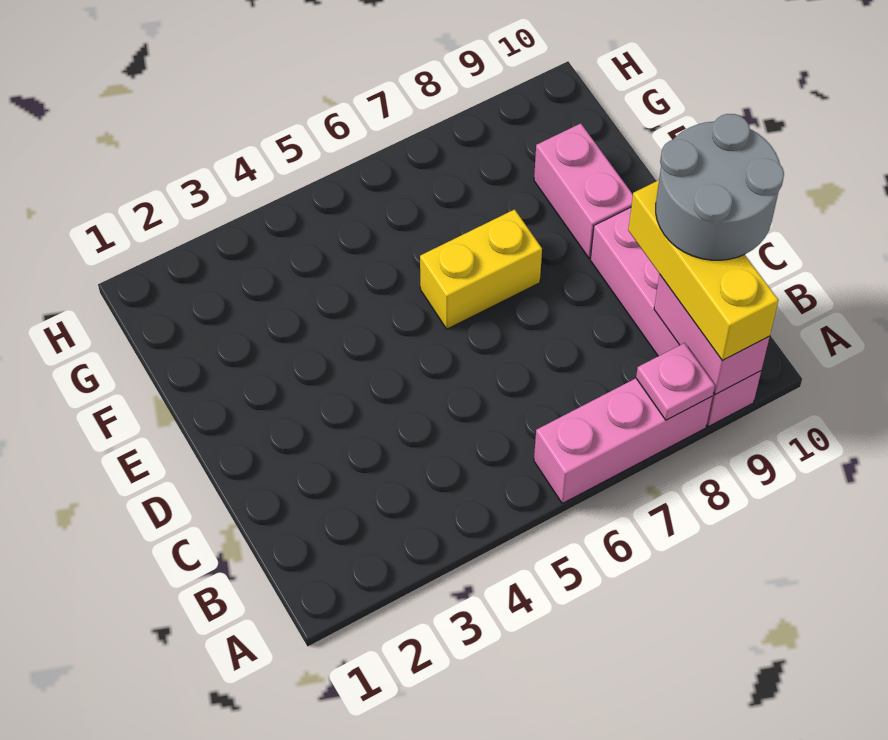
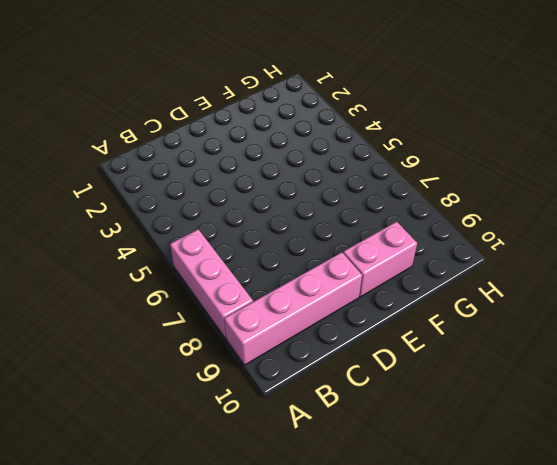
none -> yellow 1x2 brick [420,209,542,329]
none -> pink 1x1 plate [636,343,715,420]

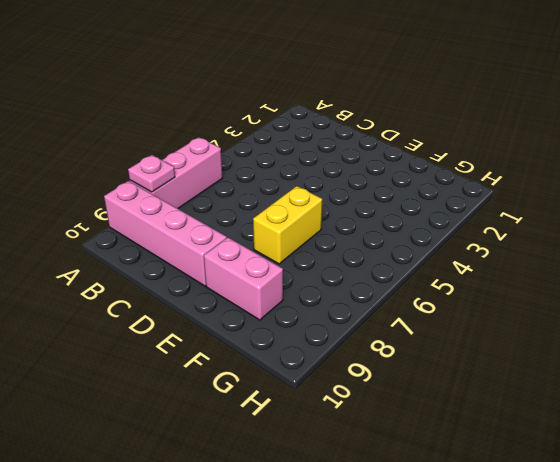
none -> pink 1x2 brick [654,274,770,395]
none -> yellow 1x3 brick [628,180,779,361]

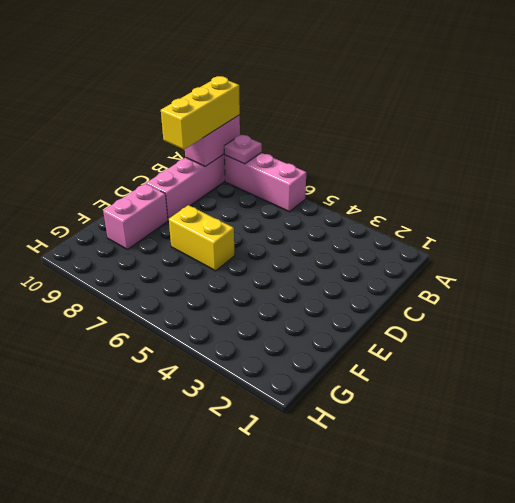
none -> grey 2x2 round brick [656,114,784,260]

